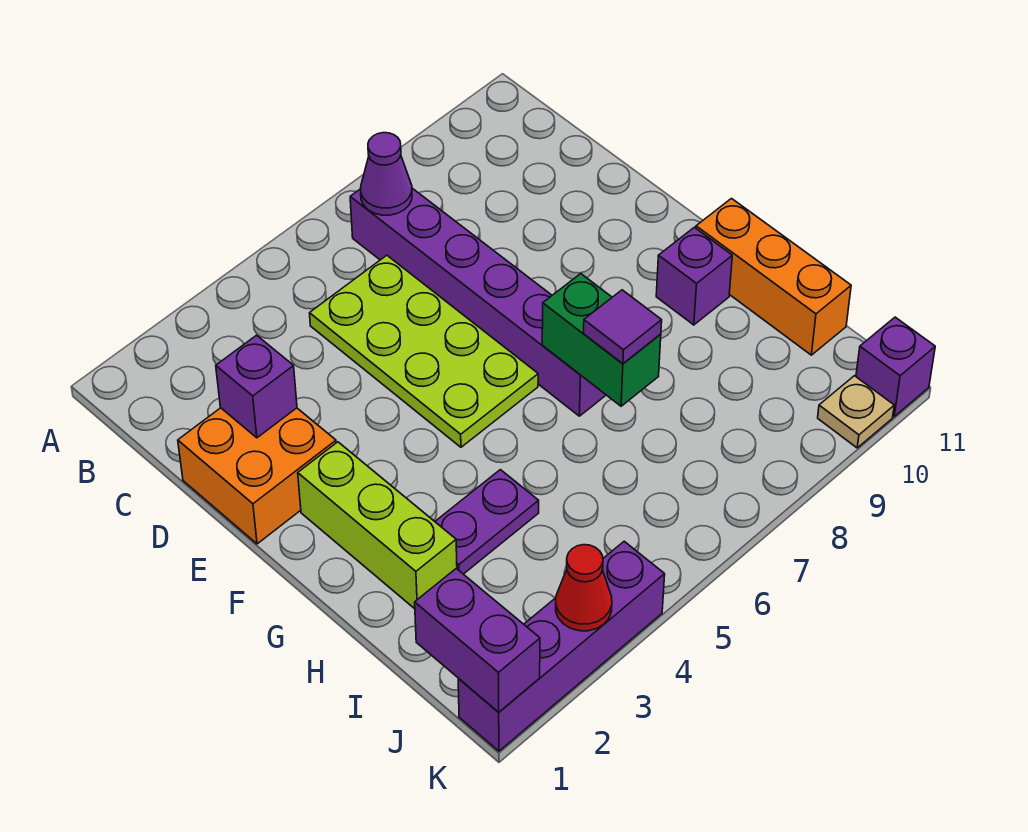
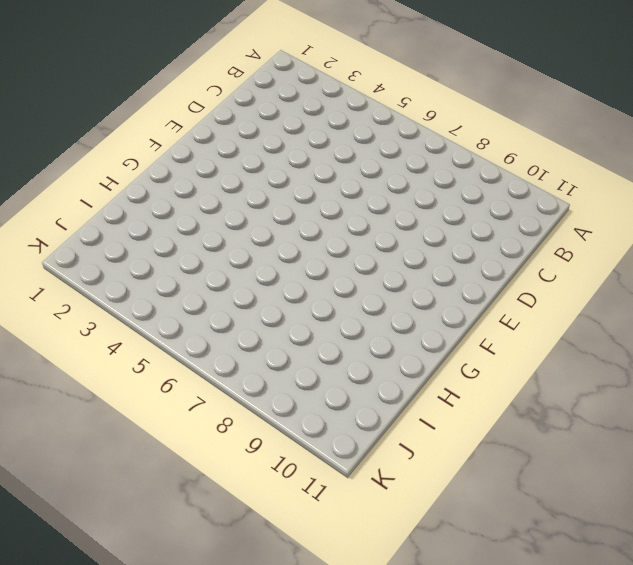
none -> purple 1x6 brick [350,188,606,416]
none -> lime 2x4 plate [310,255,538,447]
none -> orange 2x2 brick [178,408,336,544]

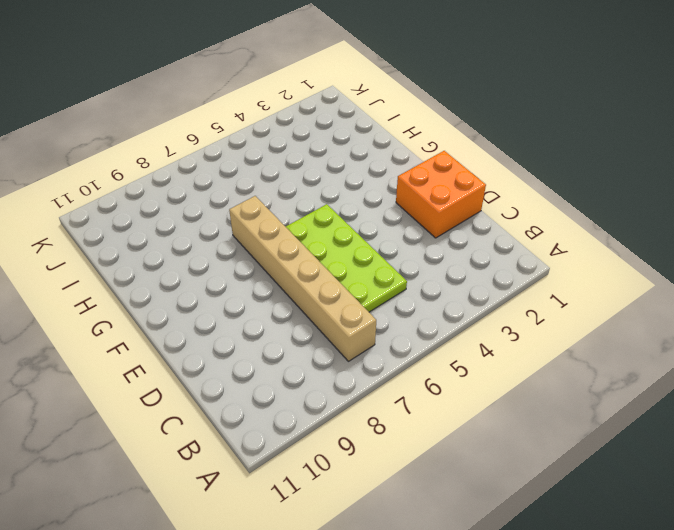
tan 1x6 brick [229,196,376,361] -> purple 1x6 brick [350,188,606,416]
none -> lime 1x3 brick [298,442,457,609]
none -> purple 1x1 brick [656,227,732,325]
none -> orange 1x3 brick [696,199,851,355]

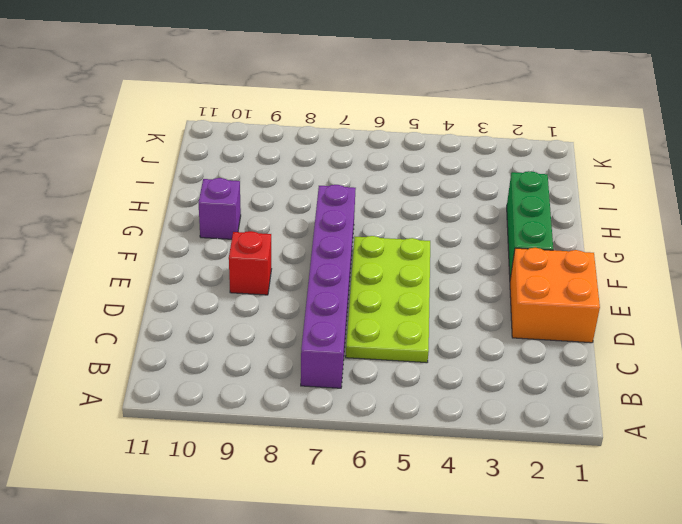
red 1x1 brick [229,231,271,295] -> none
green 1x3 brick [507,171,553,279] -> lime 1x3 brick [298,442,457,609]
none -> orange 1x3 brick [696,199,851,355]
none -> purple 1x2 plate [435,470,539,574]
none -> purple 1x4 brick [458,541,665,751]

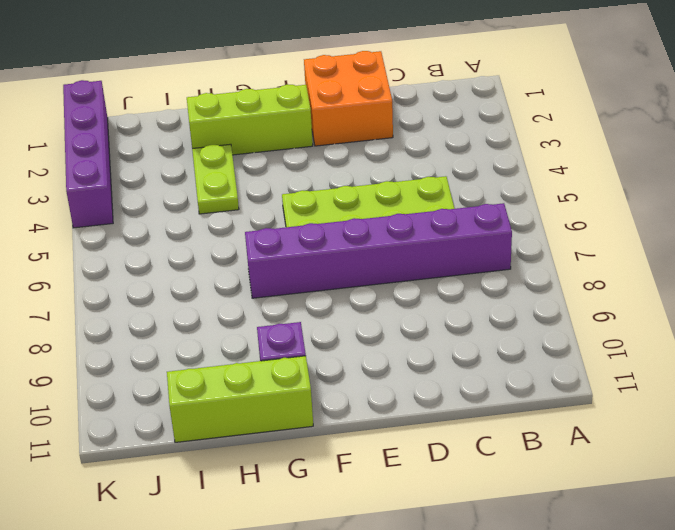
lime 1x3 brick [167,356,313,442] -> orange 1x3 brick [696,199,851,355]
lime 1x2 plate [192,144,239,214] -> purple 1x2 plate [435,470,539,574]
none -> tan 1x1 plate [818,376,894,448]
none -> purple 1x1 brick [856,317,935,417]
none -> purple 1x1 cone [361,133,412,215]

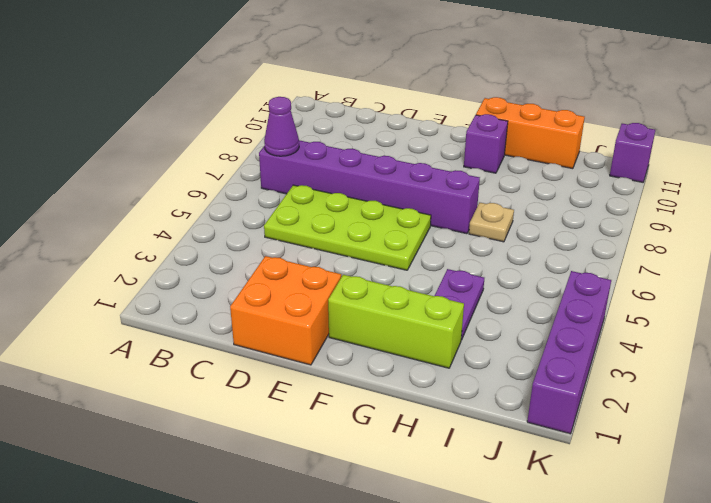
tan 1x1 plate [469,203,514,242] -> tan 1x1 plate moved to [818,376,894,448]
none -> purple 1x1 brick [216,335,297,438]
none -> green 1x2 brick [542,274,661,406]
none -> purple 1x2 brick [415,569,540,712]

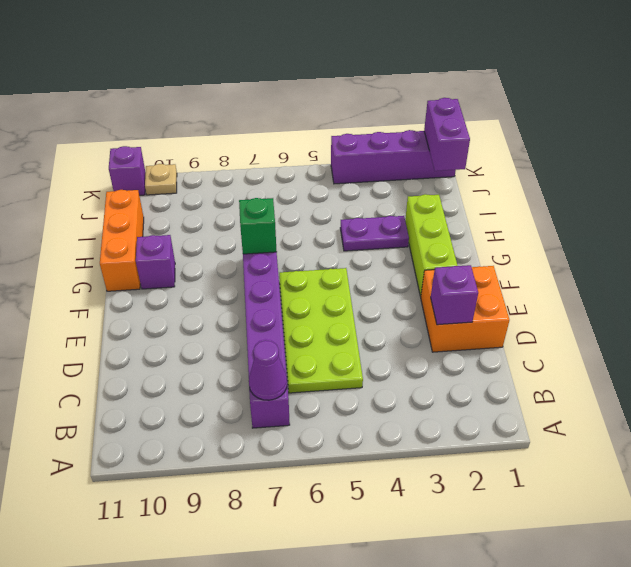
green 1x1 brick [239,198,277,254] -> green 1x2 brick [542,274,661,406]
none -> red 1x1 cone [556,545,612,631]
none -> purple 1x1 tile [584,290,662,364]

